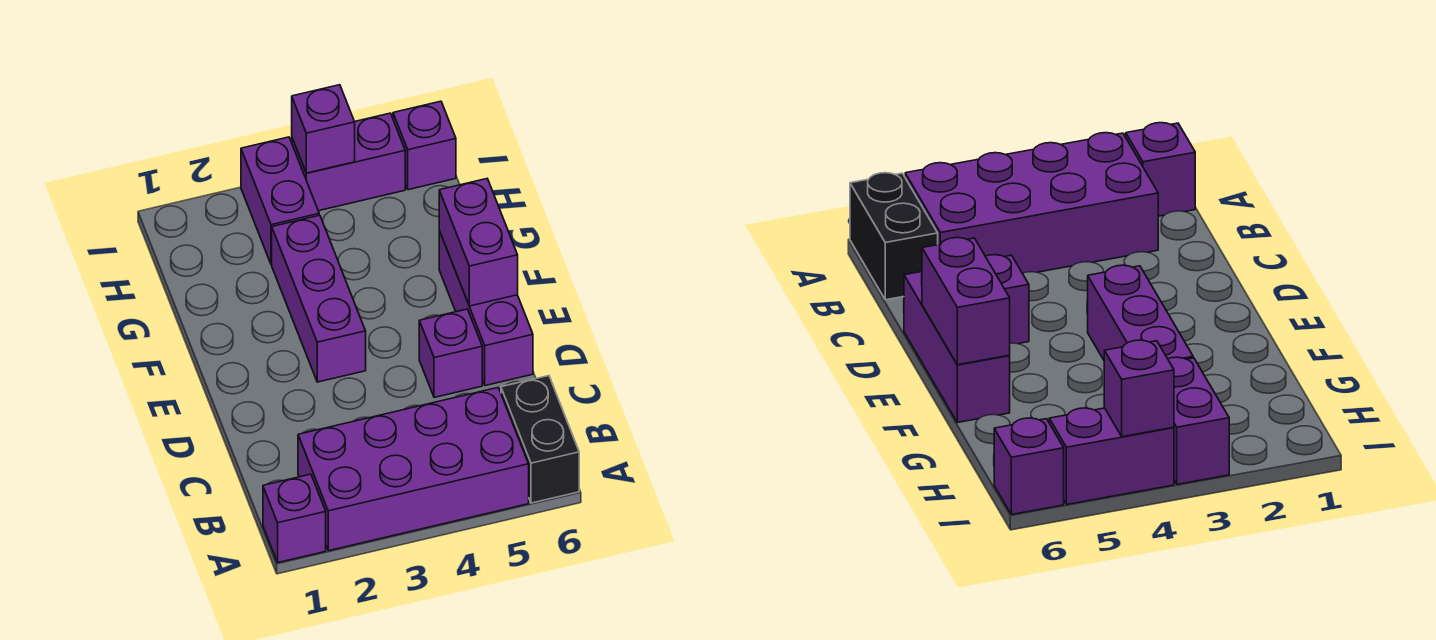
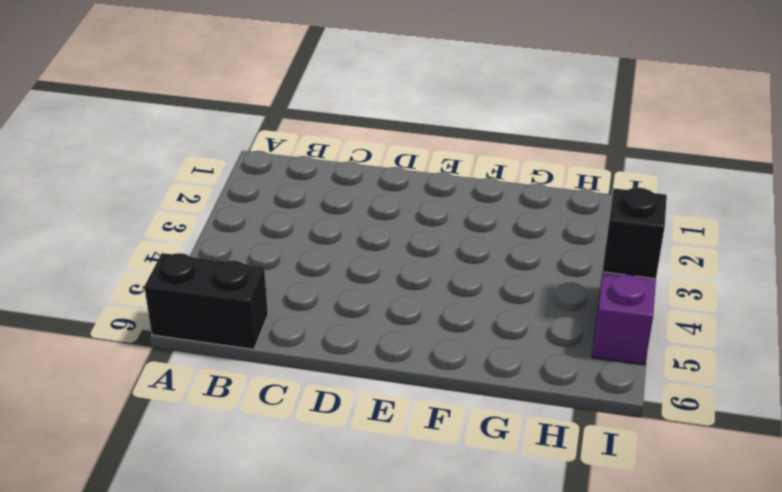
black 1x1 brick [603,188,667,279] -> purple 1x1 brick [292,85,355,173]
none -> purple 1x1 brick [263,474,326,563]
none -> purple 2x4 brick [298,388,529,551]

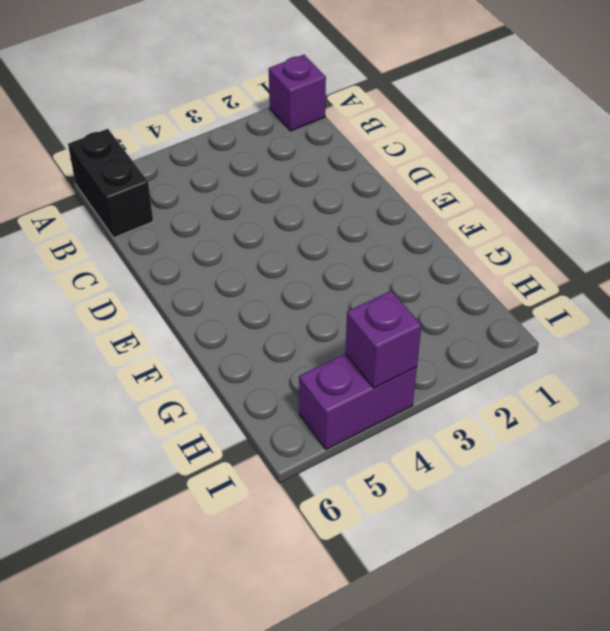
none -> purple 2x4 brick [298,388,529,551]
none -> purple 1x1 brick [419,309,482,397]

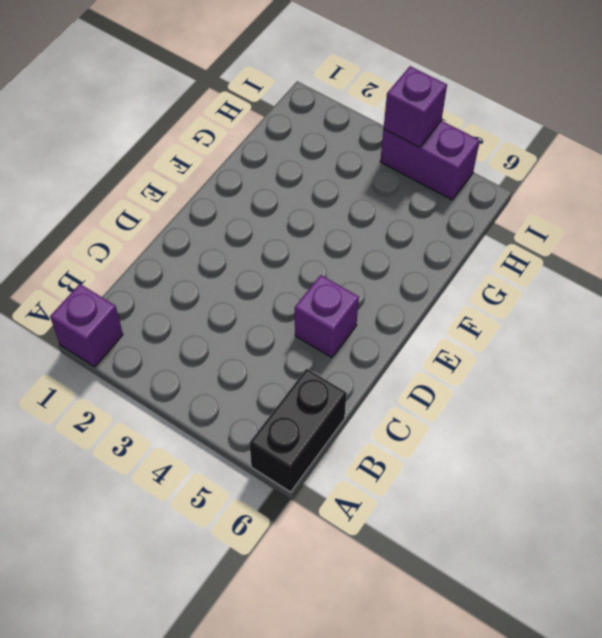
none -> purple 2x4 brick [298,388,529,551]
none -> purple 1x3 brick [439,231,533,386]

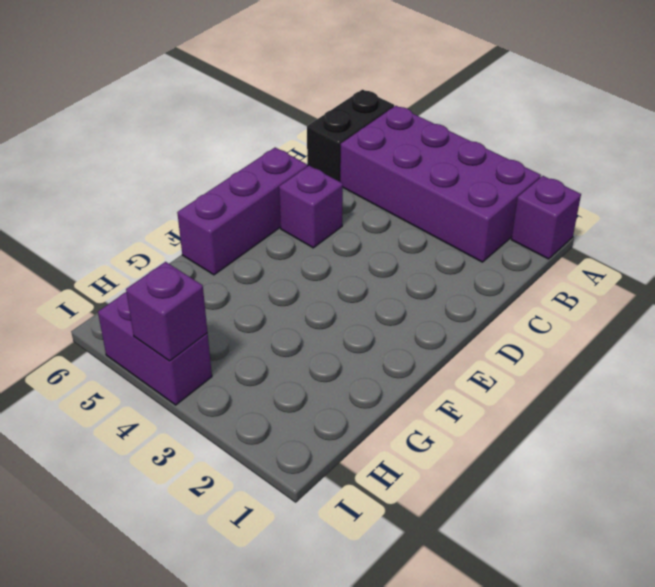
none -> purple 1x3 brick [272,215,366,382]
none -> purple 1x2 brick [241,137,319,265]

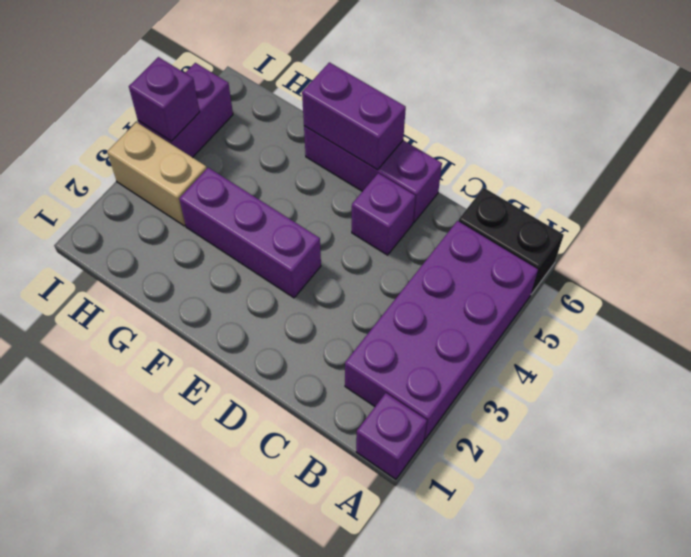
tan 1x2 brick [107,122,207,226] -> purple 1x2 brick [241,137,319,265]
none -> purple 1x1 brick [393,101,456,190]

